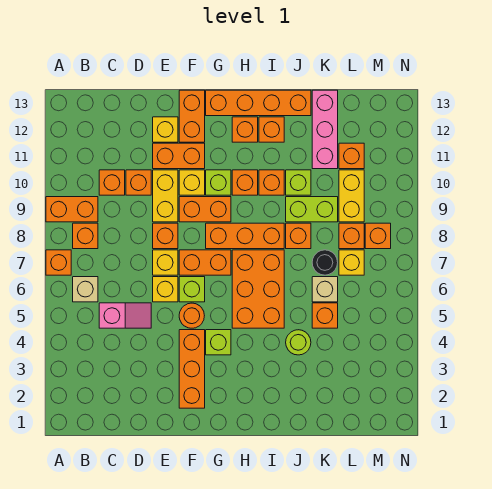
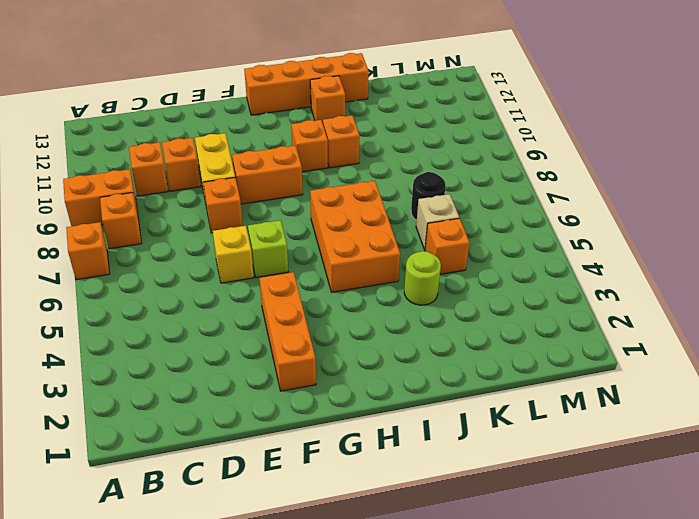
none -> tan 1x1 brick [73,277,98,302]
none -> pink 1x2 slope [99,303,151,328]
none -> yellow 1x1 brick [153,250,178,275]
none -> orange 1x2 brick [153,143,205,169]

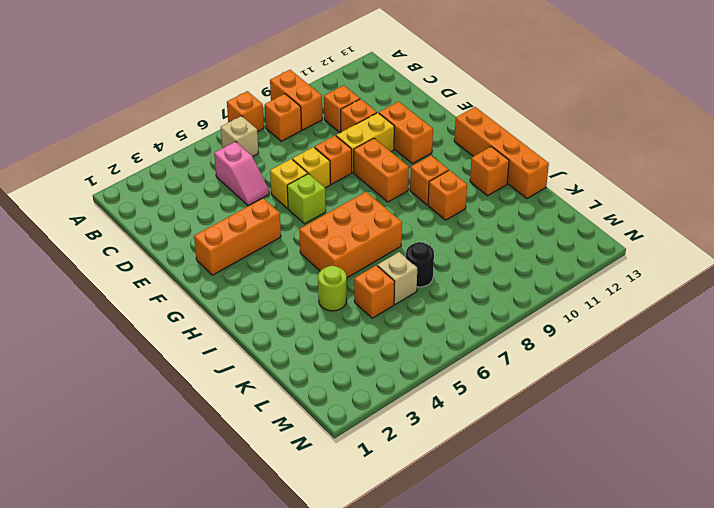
none -> yellow 1x1 brick [153,117,178,142]
none -> orange 1x1 round brick [179,303,204,328]
none -> orange 1x2 brick [179,250,231,275]
none -> yellow 1x1 brick [179,170,205,195]

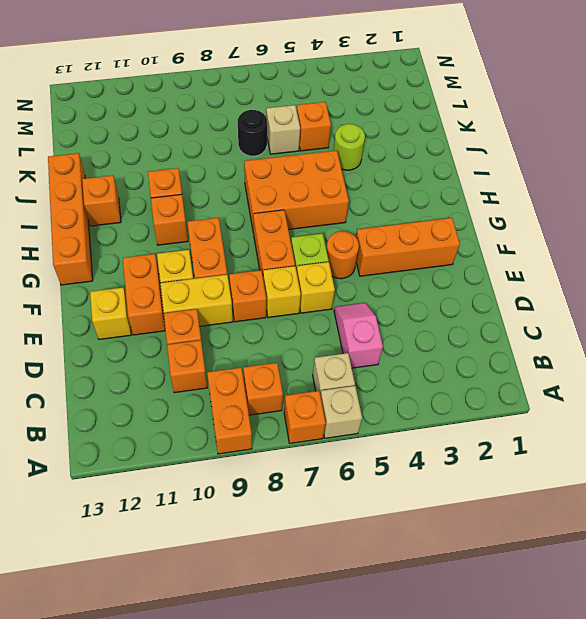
tan 1x1 brick [320,386,362,438] -> none
none -> orange 1x2 brick [179,90,205,142]
none -> lime 1x1 brick [206,330,231,355]
none -> orange 1x3 brick [206,223,284,249]
none -> lime 1x1 brick [206,170,231,195]

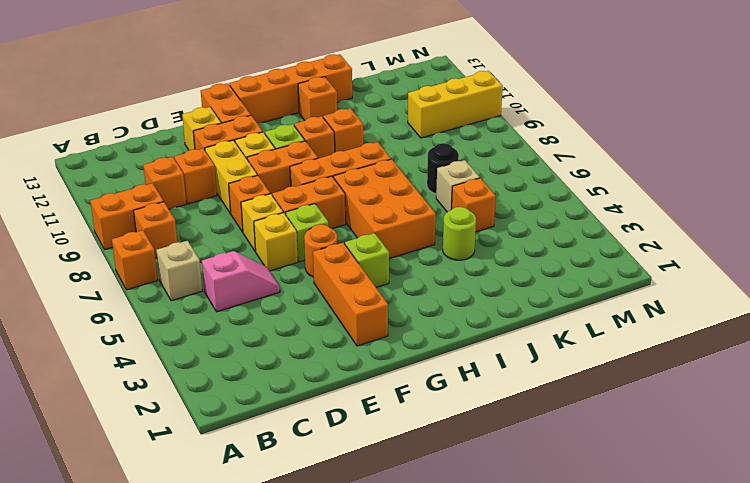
yellow 1x3 brick [408,71,503,138] -> yellow 1x2 brick [339,170,364,222]
none -> orange 1x1 brick [232,117,258,142]
none -> orange 1x1 brick [286,223,311,249]
none -> lime 1x2 brick [286,197,338,222]
none -> lime 1x1 brick [286,170,311,195]

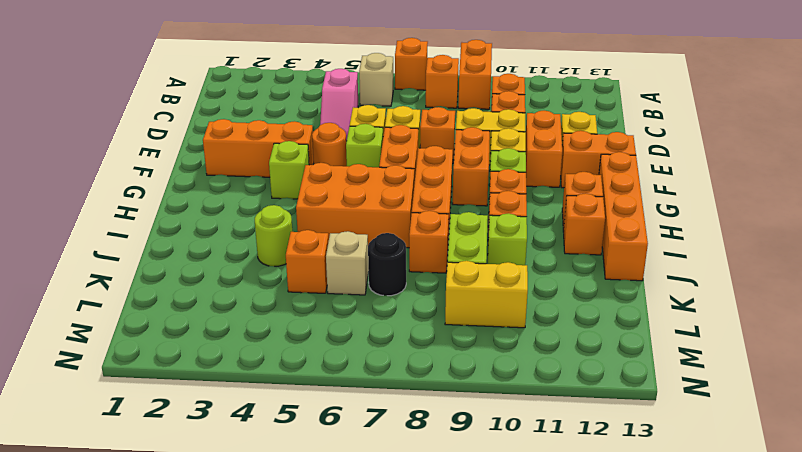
none -> pink 1x3 brick [312,90,338,169]
none -> yellow 1x1 brick [339,250,364,275]
none -> orange 1x1 brick [339,223,364,249]
none -> orange 1x1 brick [339,143,364,169]

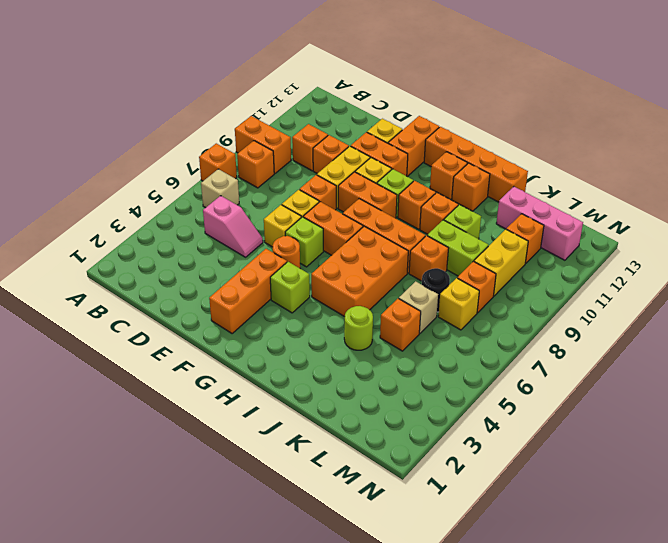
pink 1x3 brick [496,187,583,260] -> pink 1x3 brick turned to [312,90,338,169]
none -> orange 1x1 brick [365,223,391,249]

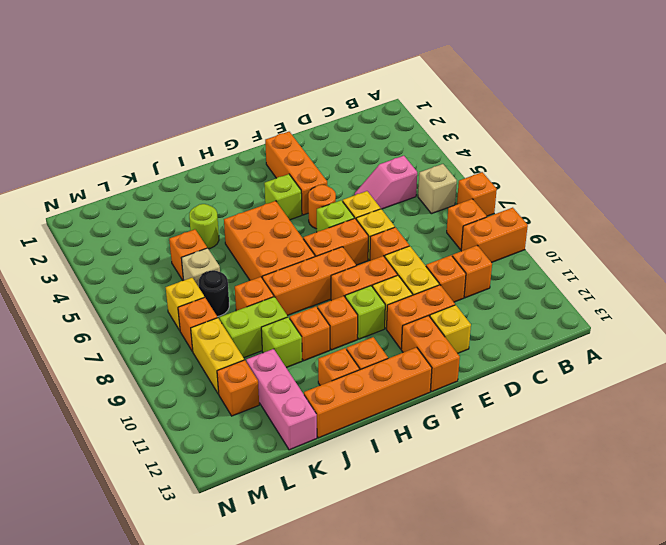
none -> orange 1x1 brick [365,223,391,249]

